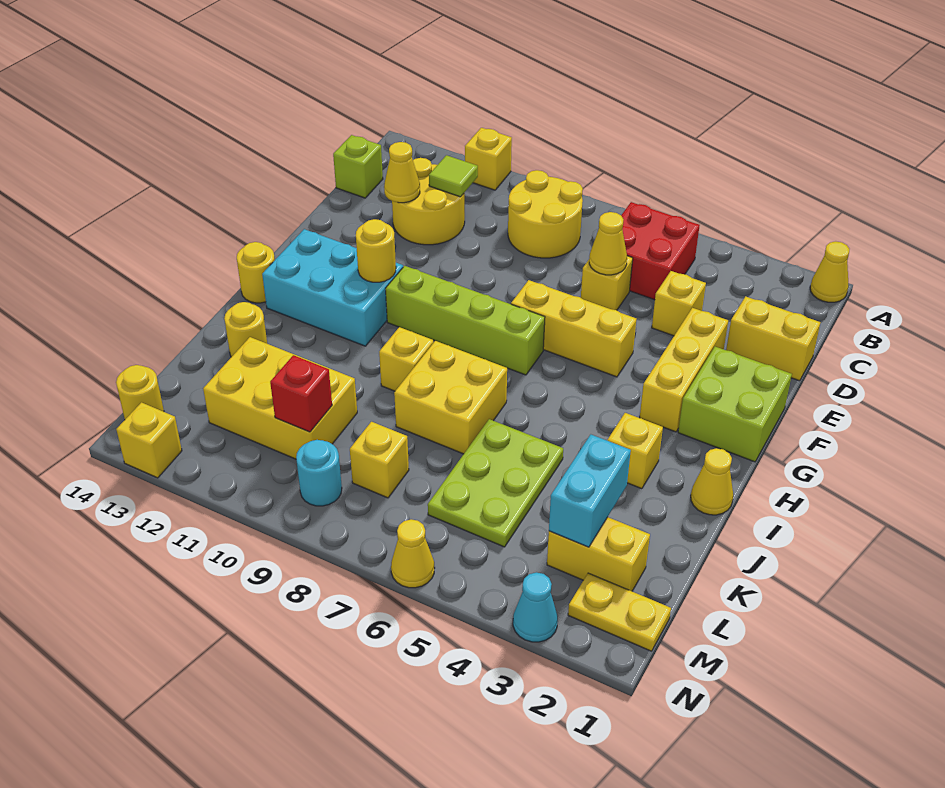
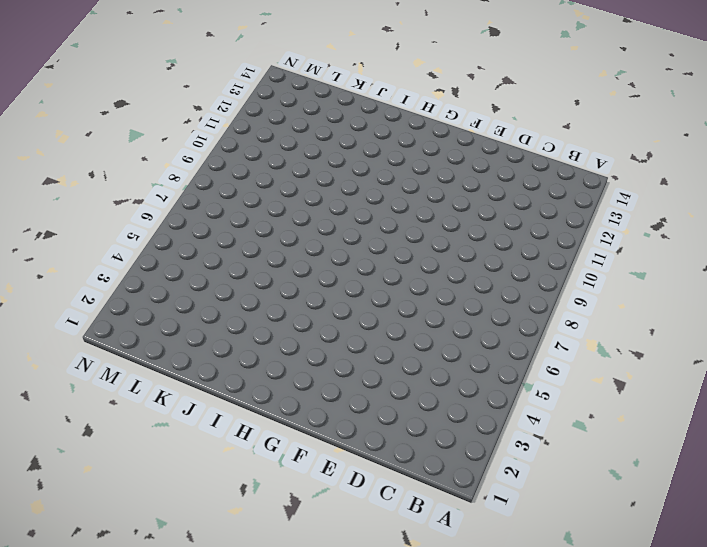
none -> yellow 1x1 cone [810,241,849,302]
none -> yellow 1x1 brick [465,128,512,190]
none -> red 2x2 brick [621,202,700,300]
none -> yellow 2x2 round brick [508,170,583,258]

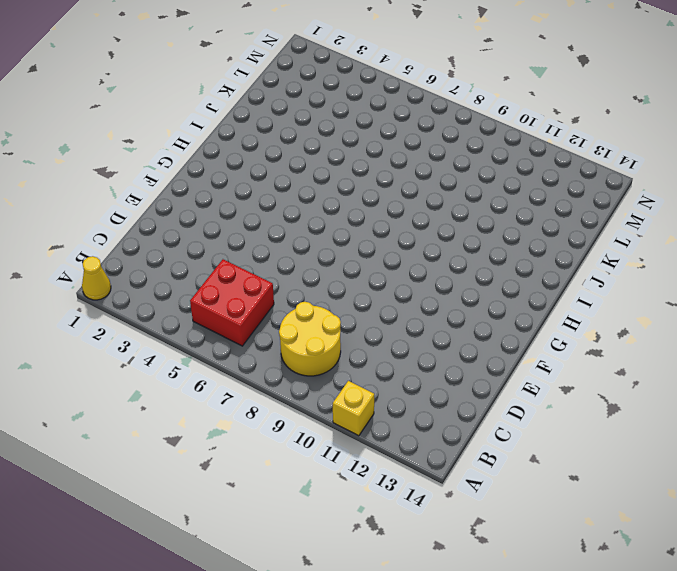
none -> yellow 2x2 round brick [392,158,465,245]
none -> lime 1x1 brick [333,135,383,198]
none -> yellow 1x2 brick [726,296,820,381]
none -> yellow 1x1 brick [652,271,706,336]

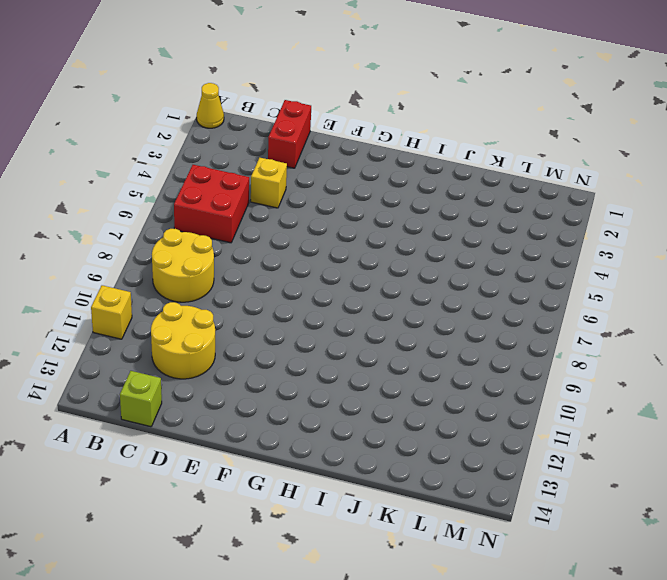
red 1x2 brick [268,100,311,168] -> yellow 1x2 brick [726,296,820,381]
none -> yellow 1x1 brick [581,256,633,310]
none -> yellow 1x3 brick [640,308,728,432]
none -> lime 2x2 brick [678,347,792,462]
none -> yellow 1x3 brick [511,280,636,377]

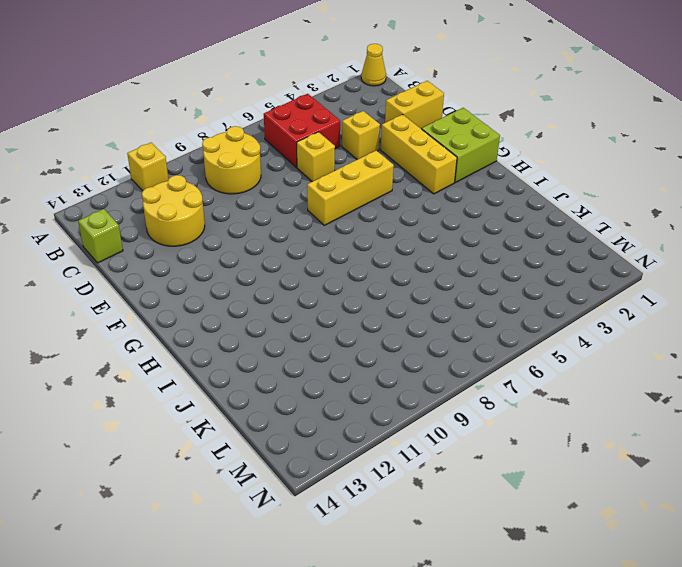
none -> lime 1x4 brick [386,266,545,375]
none -> cyan 2x3 brick [262,229,403,346]
none -> yellow 1x1 round brick [237,242,275,303]
none -> yellow 1x1 cone [691,448,733,515]

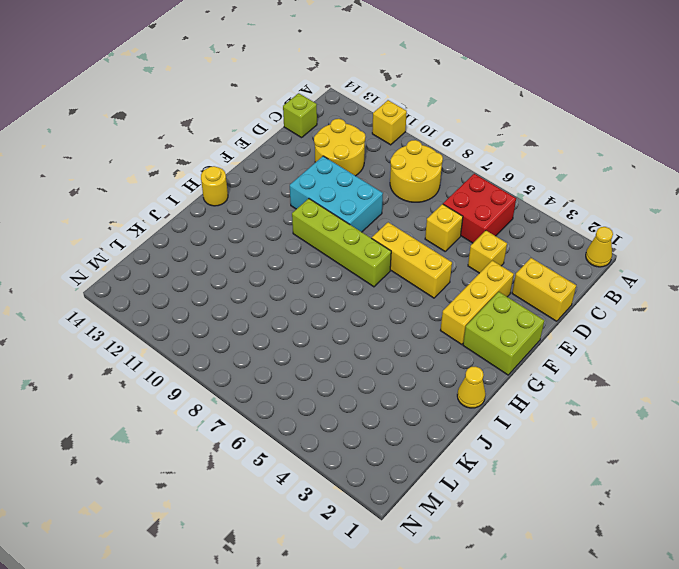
cyan 2x3 brick [290,156,383,232] -> cyan 2x3 brick moved to [262,229,403,346]
none -> yellow 1x1 brick [607,413,663,489]
none -> yellow 2x2 brick [394,341,507,454]
none -> yellow 1x1 brick [379,327,433,391]
none -> lime 2x3 plate [428,419,563,547]

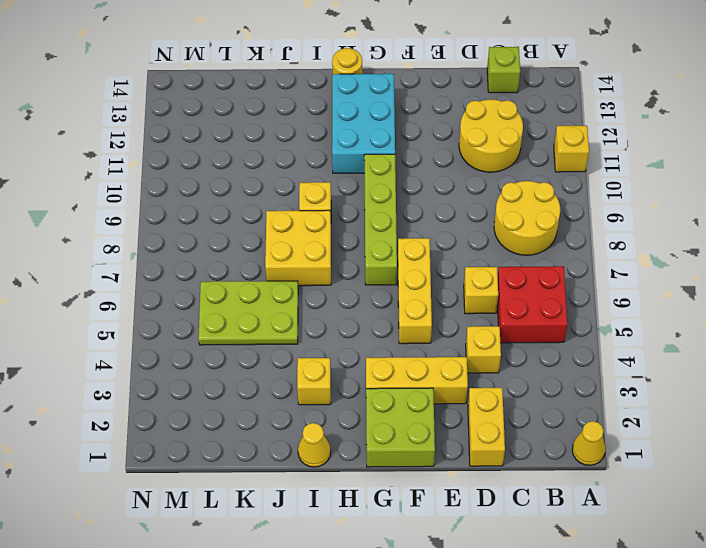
none -> yellow 1x1 round brick [224,302,267,357]
none -> yellow 2x3 brick [203,337,357,459]
none -> yellow 1x2 brick [547,517,650,591]
none -> yellow 1x1 brick [350,422,409,498]

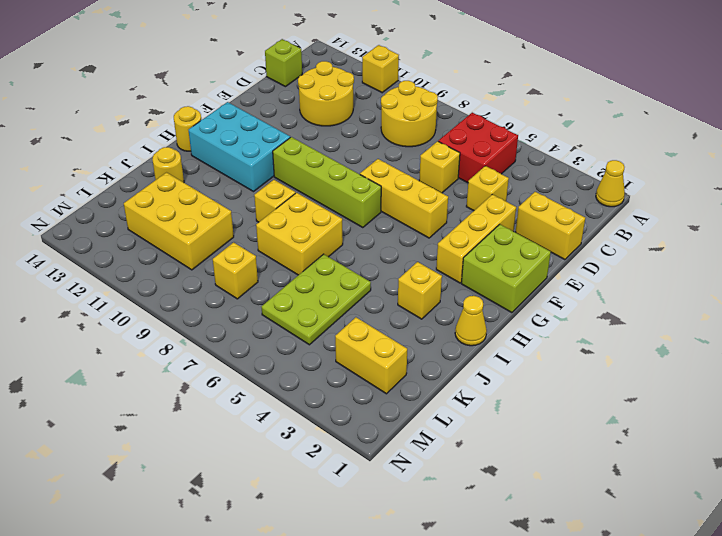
none -> yellow 1x2 plate [568,573,671,651]
none -> cyan 1x1 round brick [296,440,342,506]
none -> yellow 1x1 round brick [116,365,164,419]
none -> cyan 1x1 cone [513,572,558,642]

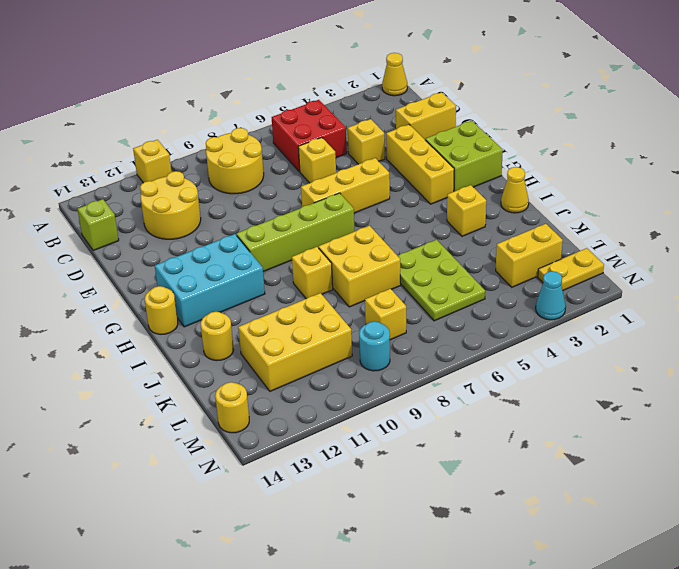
none -> yellow 1x1 cone [391,519,435,588]
none -> yellow 1x1 brick [116,402,182,478]
none -> lime 1x1 tile [429,155,478,197]
none -> yellow 1x1 cone [589,212,627,275]

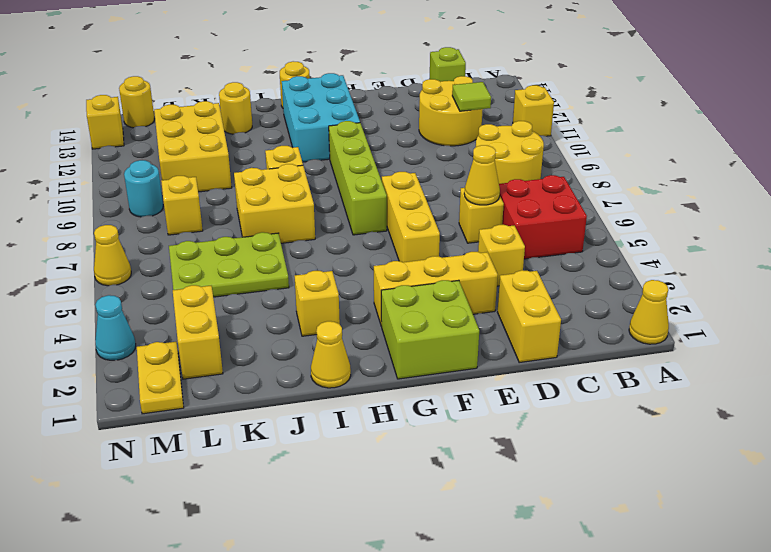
none -> yellow 1x1 cone [384,142,420,203]
none -> yellow 1x1 round brick [356,219,396,282]
none -> cyan 1x2 brick [549,435,631,547]
none -> red 1x1 brick [270,355,332,432]

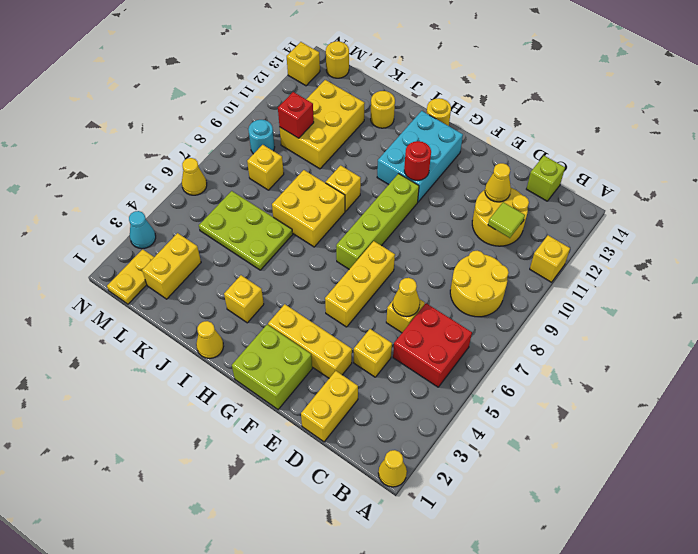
red 1x1 round brick [404,141,431,180] -> yellow 1x1 round brick [356,219,396,282]
none -> cyan 1x2 brick [549,435,631,547]

